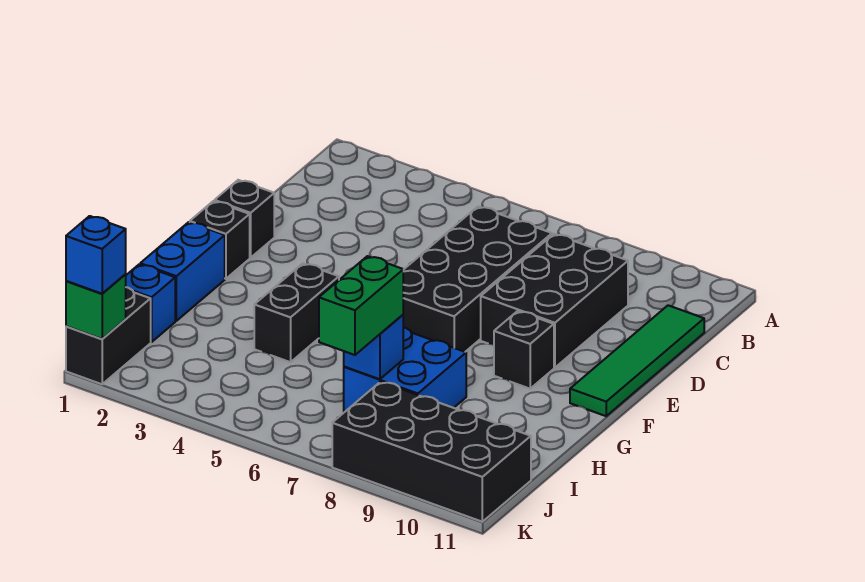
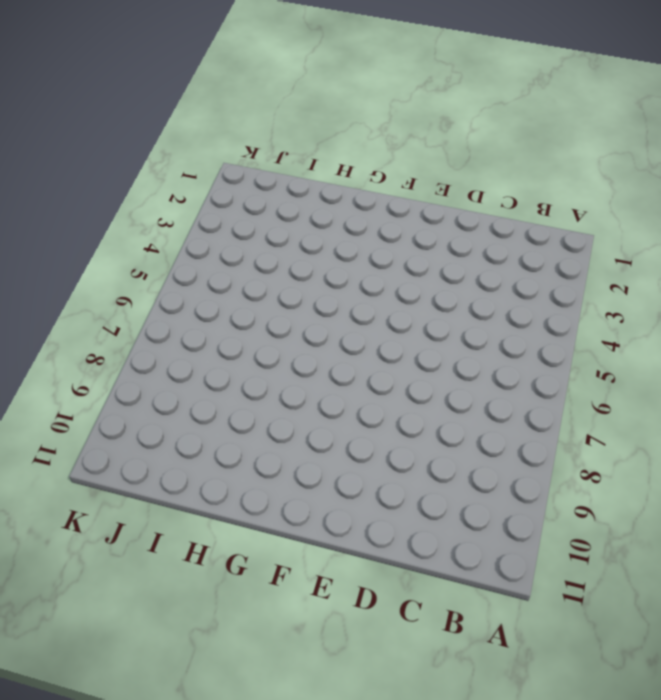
none -> black 2x4 brick [403,207,552,352]
none -> black 2x3 brick [481,234,628,368]
none -> green 1x4 tile [570,305,704,416]

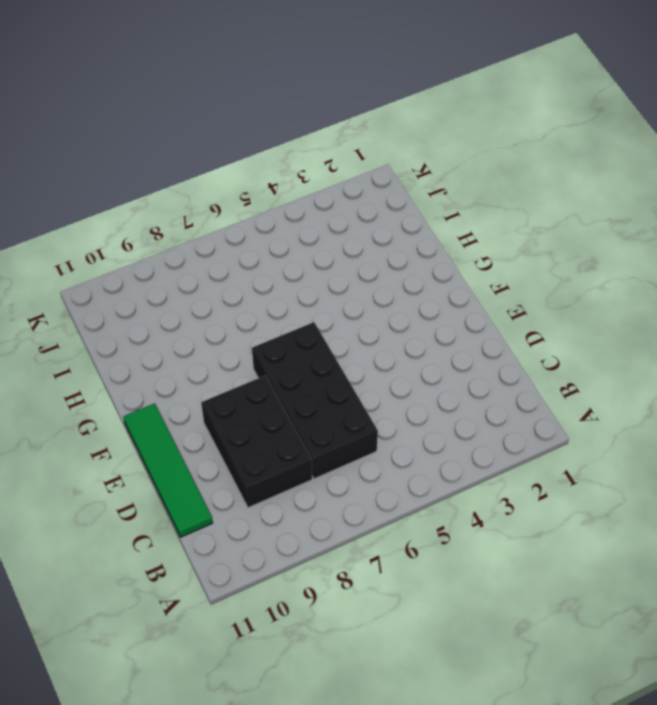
none -> black 1x1 brick [215,180,274,258]
none -> black 1x1 brick [190,201,250,279]
none -> black 1x1 brick [494,311,554,389]

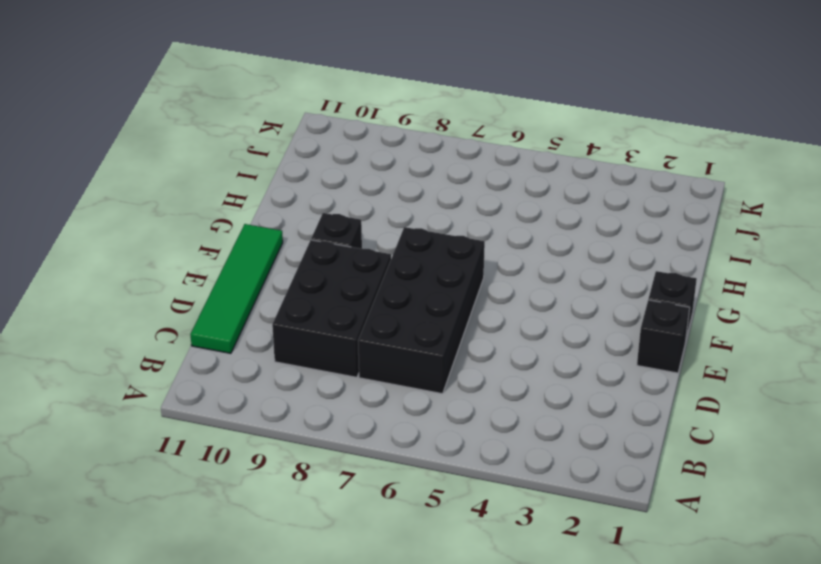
none -> blue 1x2 brick [140,222,225,321]
none -> black 1x2 brick [254,263,339,362]
none -> blue 2x2 brick [344,327,466,412]

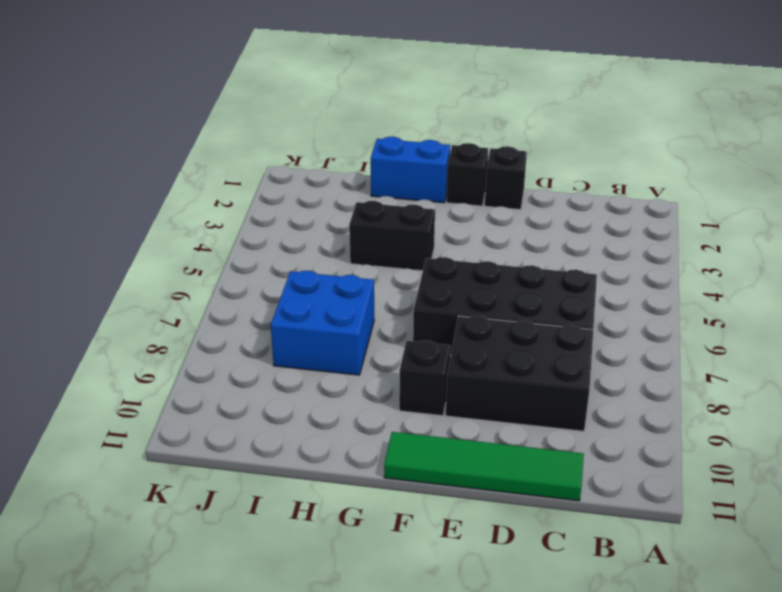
none -> blue 1x1 brick [126,264,175,342]
none -> black 1x2 brick [66,287,151,384]
none -> black 2x4 brick [332,382,531,522]

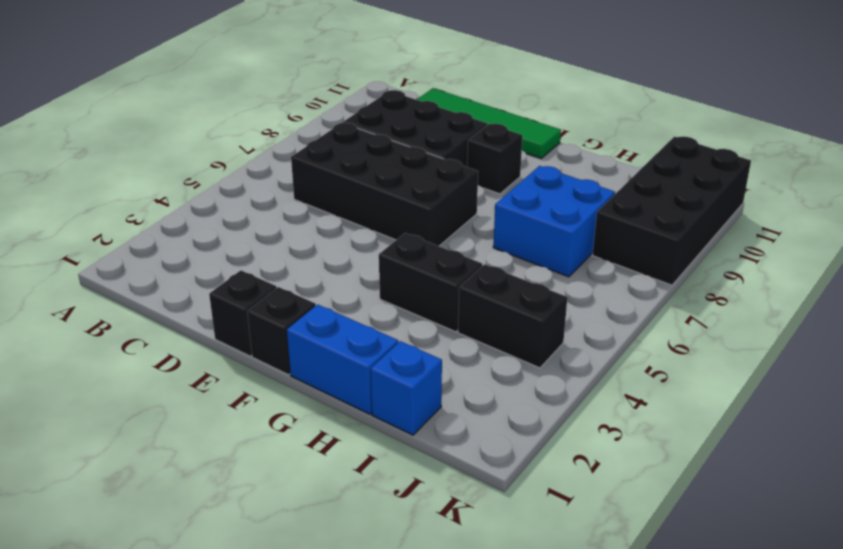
black 1x2 brick [458,264,567,368] -> black 1x2 brick moved to [66,287,151,384]
none -> blue 1x1 brick [344,315,403,379]
none -> green 1x1 brick [66,274,126,339]
none -> green 1x2 brick [319,256,403,355]

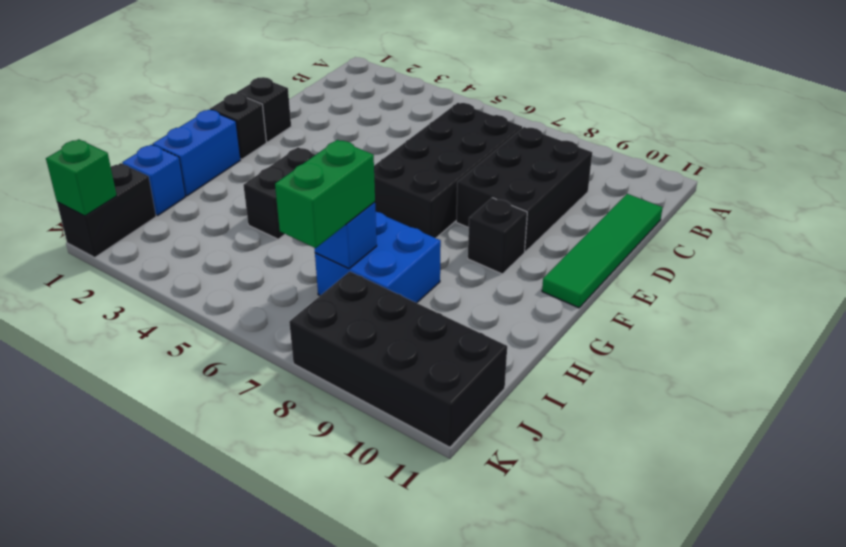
none -> blue 1x1 brick [66,216,126,294]

